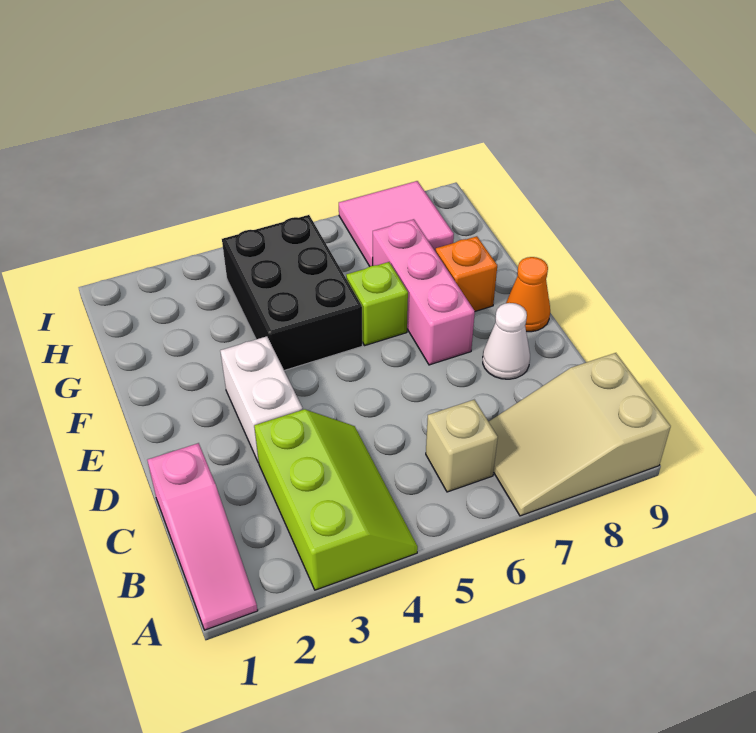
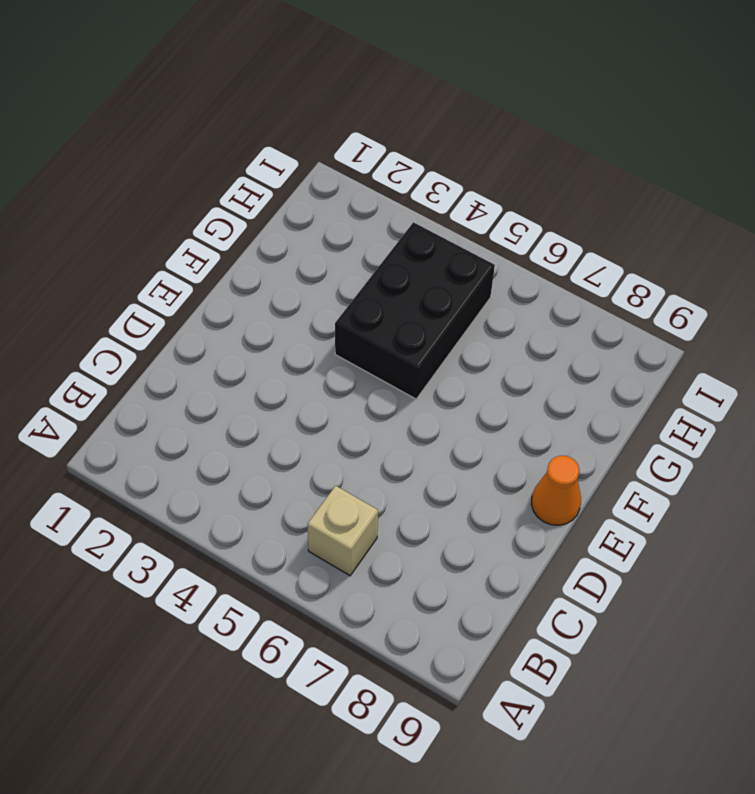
none -> pink 1x3 slope [147,443,258,630]
none -> lime 2x3 slope [254,409,418,590]
none -> tan 2x3 slope [489,353,671,516]

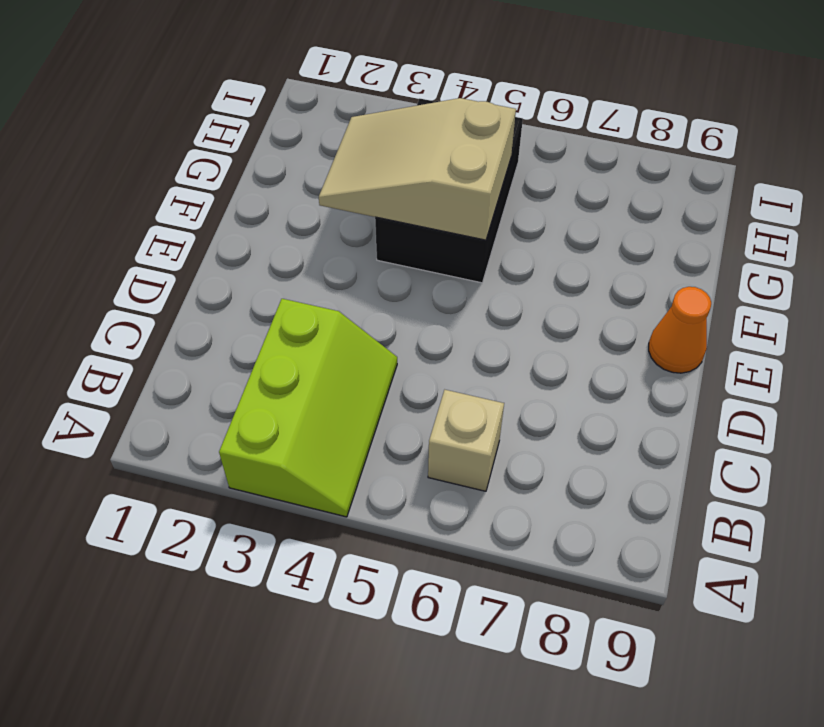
tan 2x3 slope [319,98,516,240] -> tan 2x3 slope moved to [489,353,671,516]
none -> pink 1x3 slope [147,443,258,630]
none -> white 1x2 brick [220,336,303,463]
none -> white 1x1 cone [483,303,530,379]

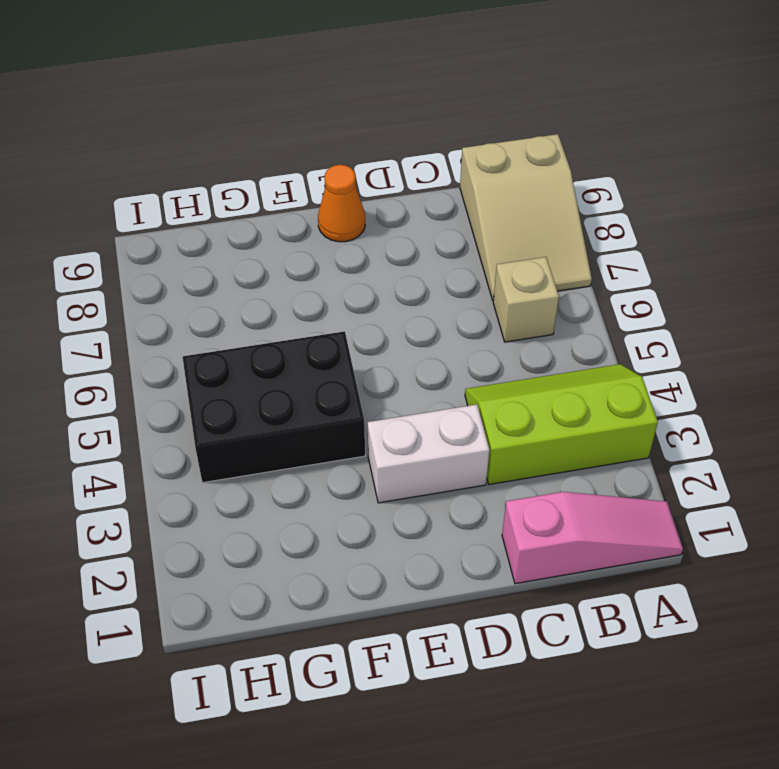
none -> white 1x1 cone [483,303,530,379]
none -> pink 1x3 brick [373,219,475,365]
none -> lime 1x1 brick [346,262,408,345]

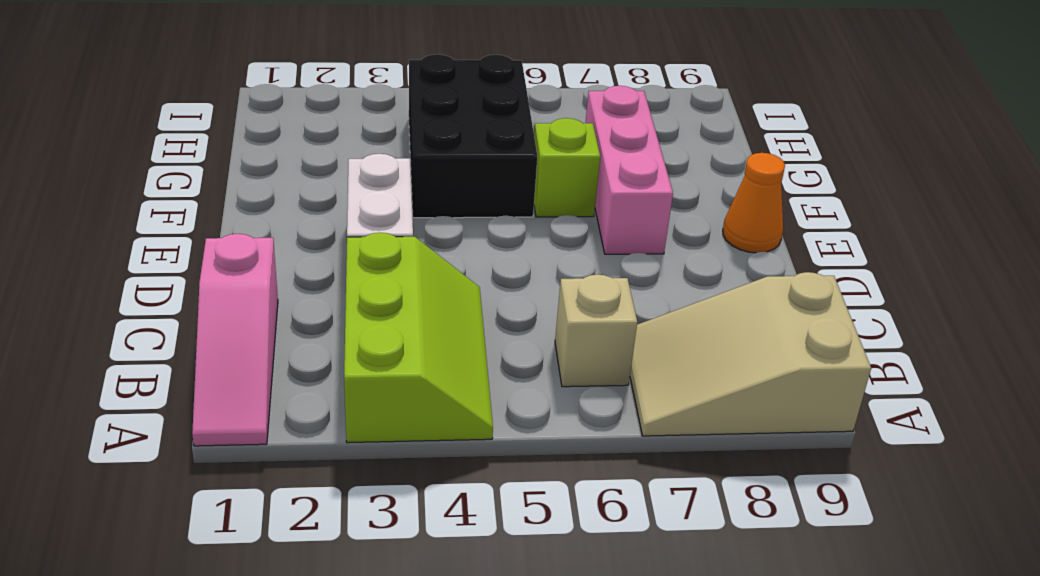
none -> white 1x1 cone [483,303,530,379]
none -> orange 1x1 brick [436,236,497,311]
none -> pink 2x2 tile [339,181,454,266]

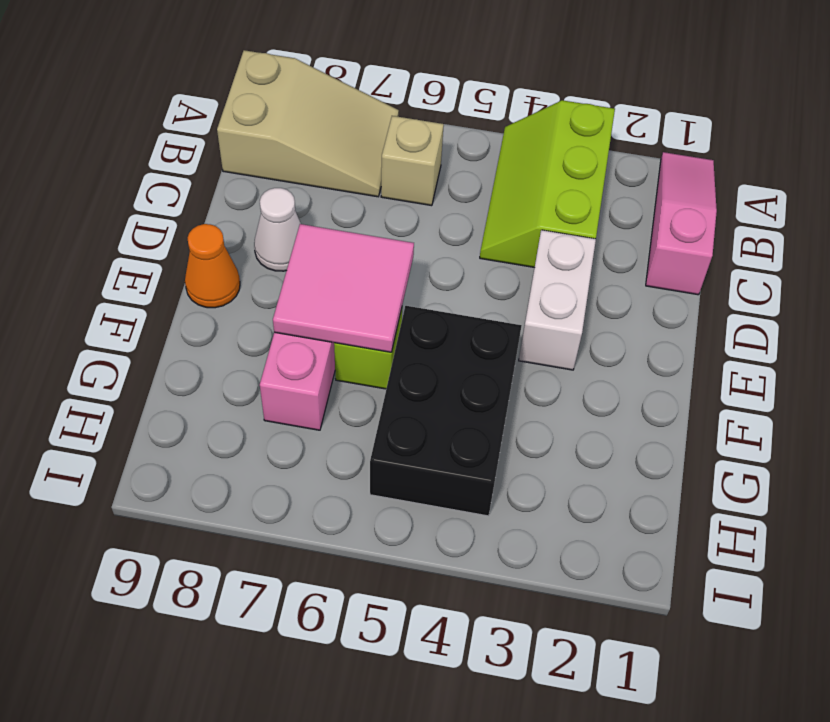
pink 2x2 tile [273,224,414,352] -> pink 2x2 tile moved to [339,181,454,266]
none -> orange 1x1 brick [436,236,497,311]

